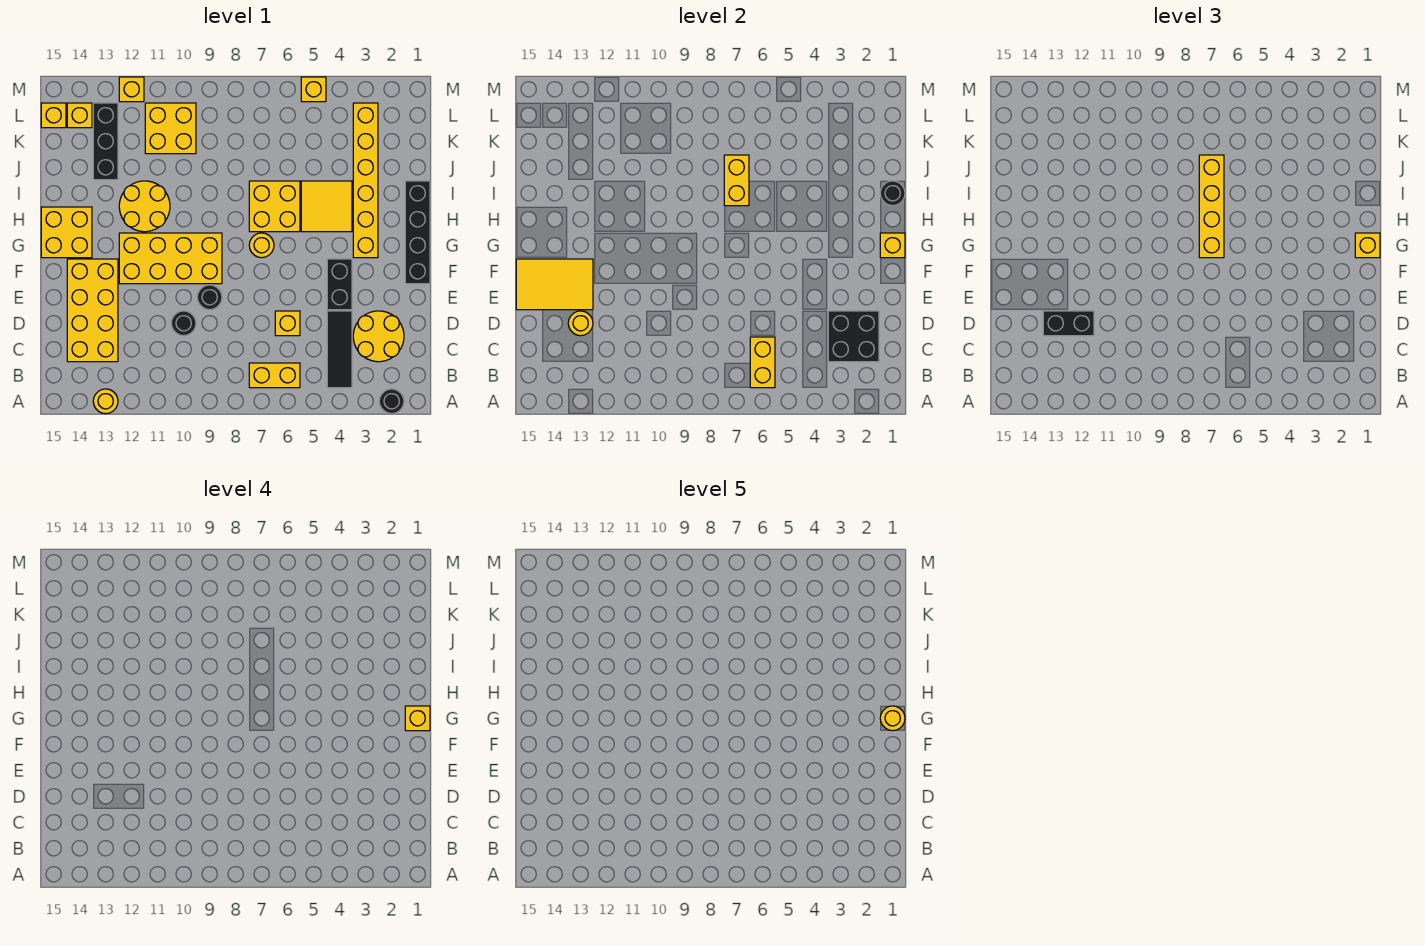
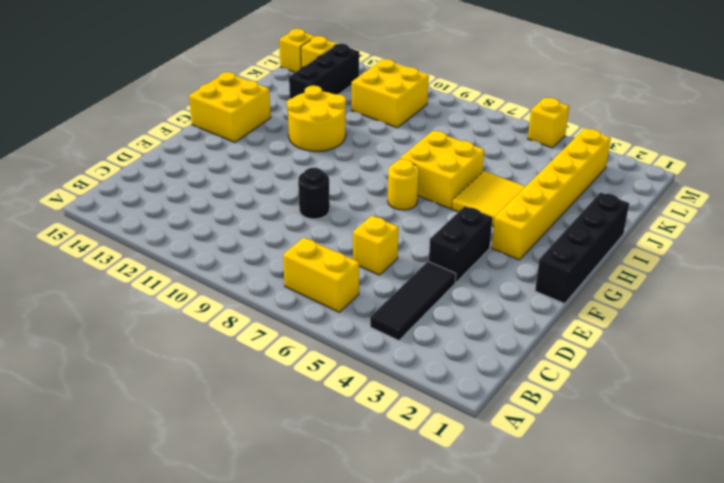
none -> black 1x1 round brick [379,389,404,414]
none -> yellow 1x1 round brick [93,389,118,414]
none -> yellow 2x2 round brick [353,311,404,362]
none -> yellow 2x4 brick [67,259,118,362]

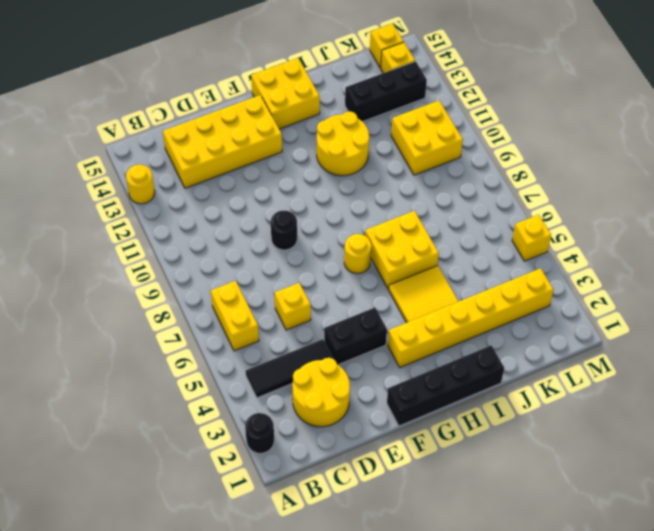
none -> black 1x1 round brick [171,311,196,336]
none -> yellow 2x4 brick [119,233,222,284]
none -> yellow 1x1 brick [119,77,144,102]
none -> yellow 1x2 brick [750,337,775,388]

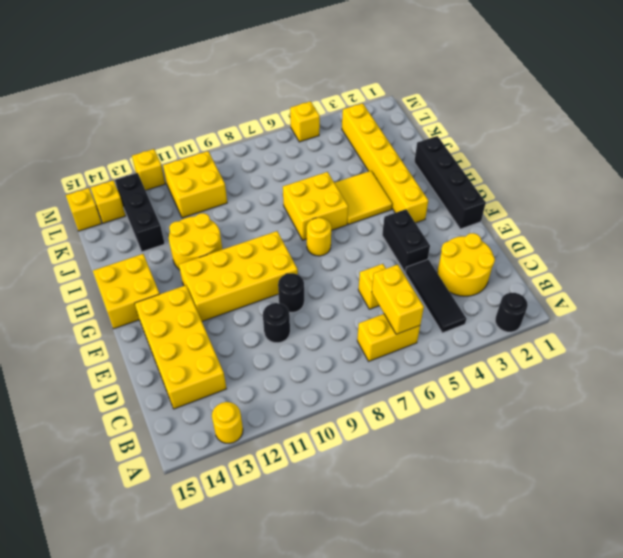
none -> black 2x2 brick [828,311,879,362]
none -> yellow 1x1 round brick [568,311,593,336]
none -> yellow 2x3 tile [516,259,593,310]
none -> yellow 1x1 brick [880,233,905,258]

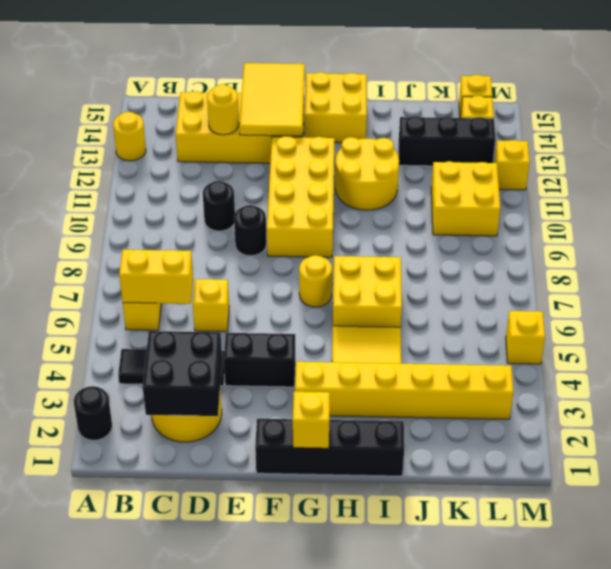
none -> black 1x1 round brick [880,181,905,206]
none -> yellow 1x2 brick [724,155,749,206]
none -> black 1x2 brick [1043,311,1094,336]
none -> yellow 1x1 brick [1355,233,1380,258]

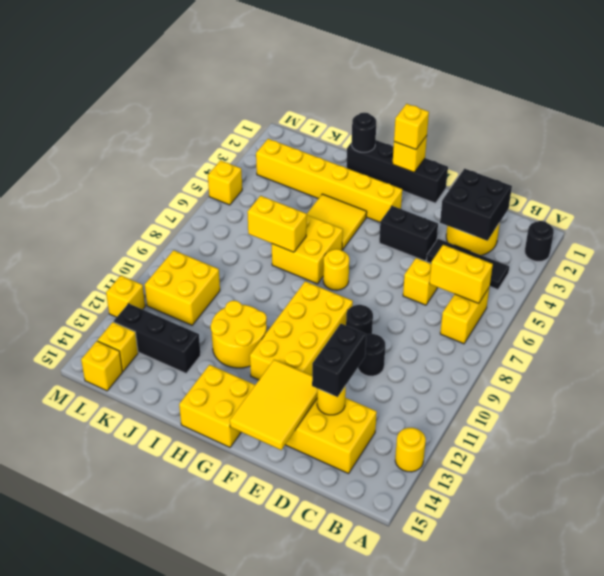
none -> yellow 1x4 brick [1199,155,1224,258]
none -> yellow 1x1 brick [405,706,430,731]
none -> yellow 1x1 round brick [880,706,905,731]

